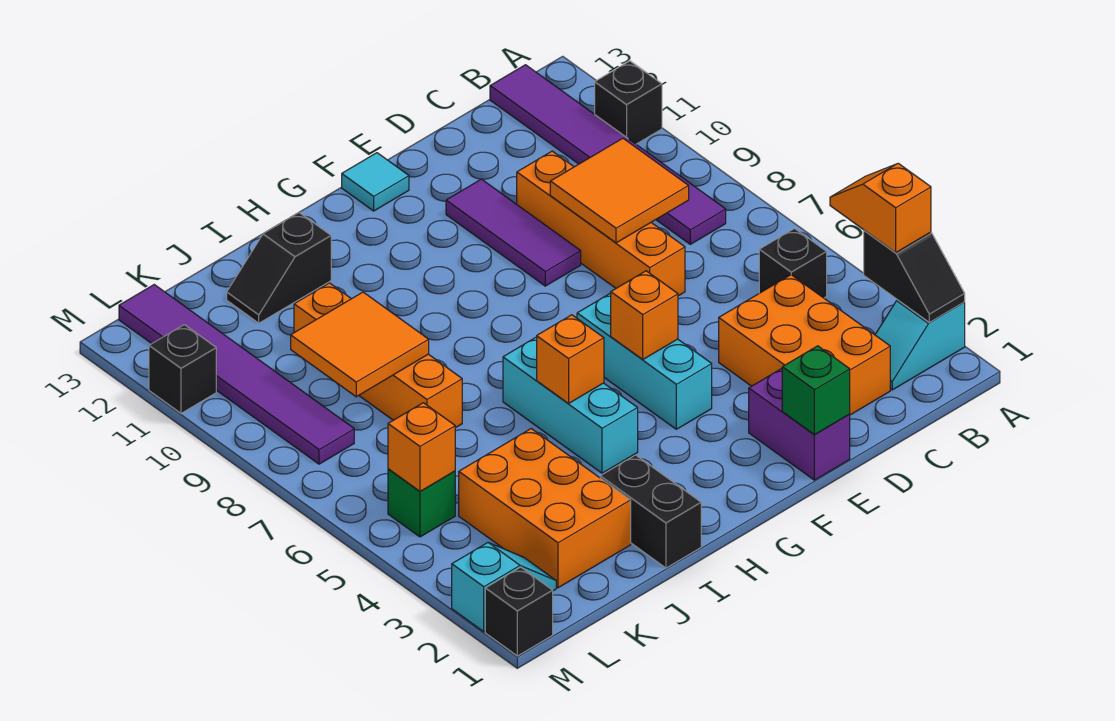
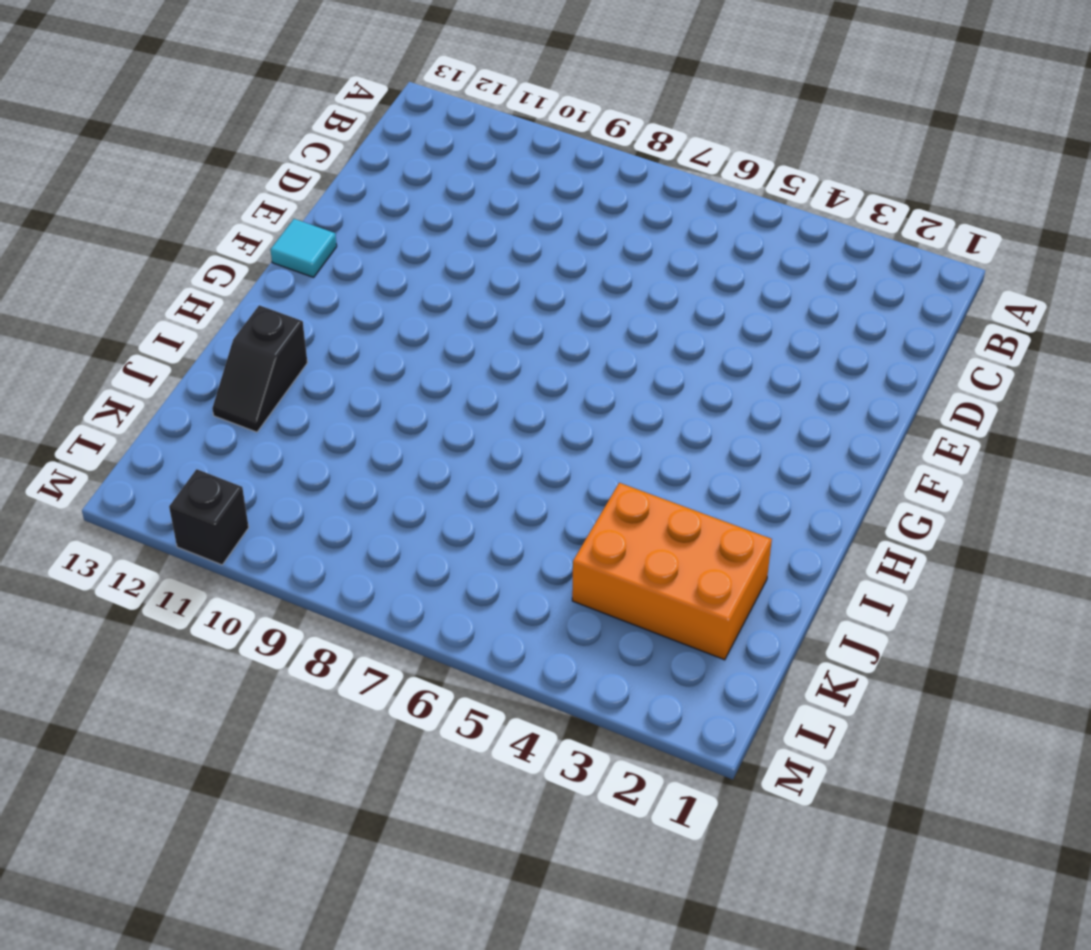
none -> cyan 1x2 slope [875,300,965,390]
none -> black 1x1 brick [595,61,662,144]
none -> black 1x1 brick [759,228,827,298]

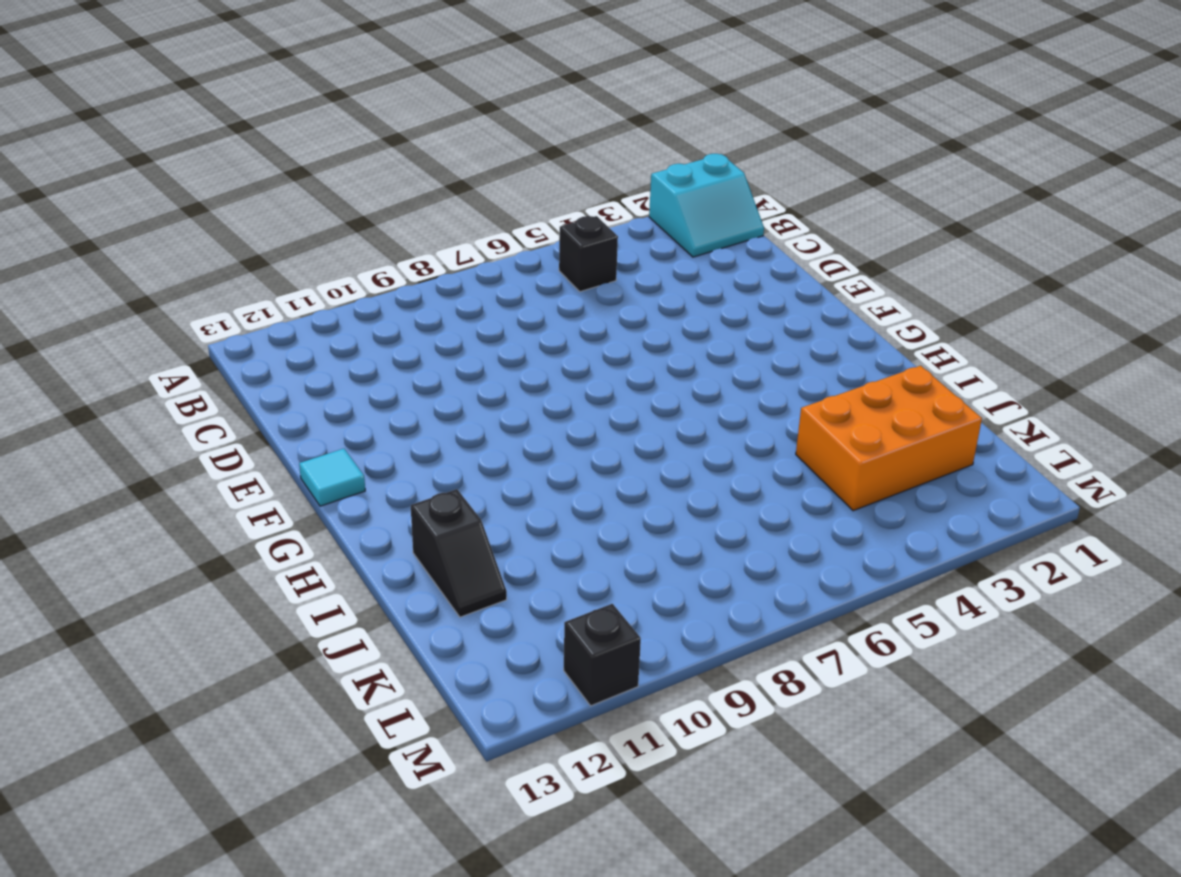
cyan 2x2 slope [649,154,764,257] -> cyan 1x2 slope [875,300,965,390]
none -> black 1x1 brick [595,61,662,144]
none -> purple 1x6 tile [490,65,726,244]
none -> orange 2x3 brick [719,275,890,415]

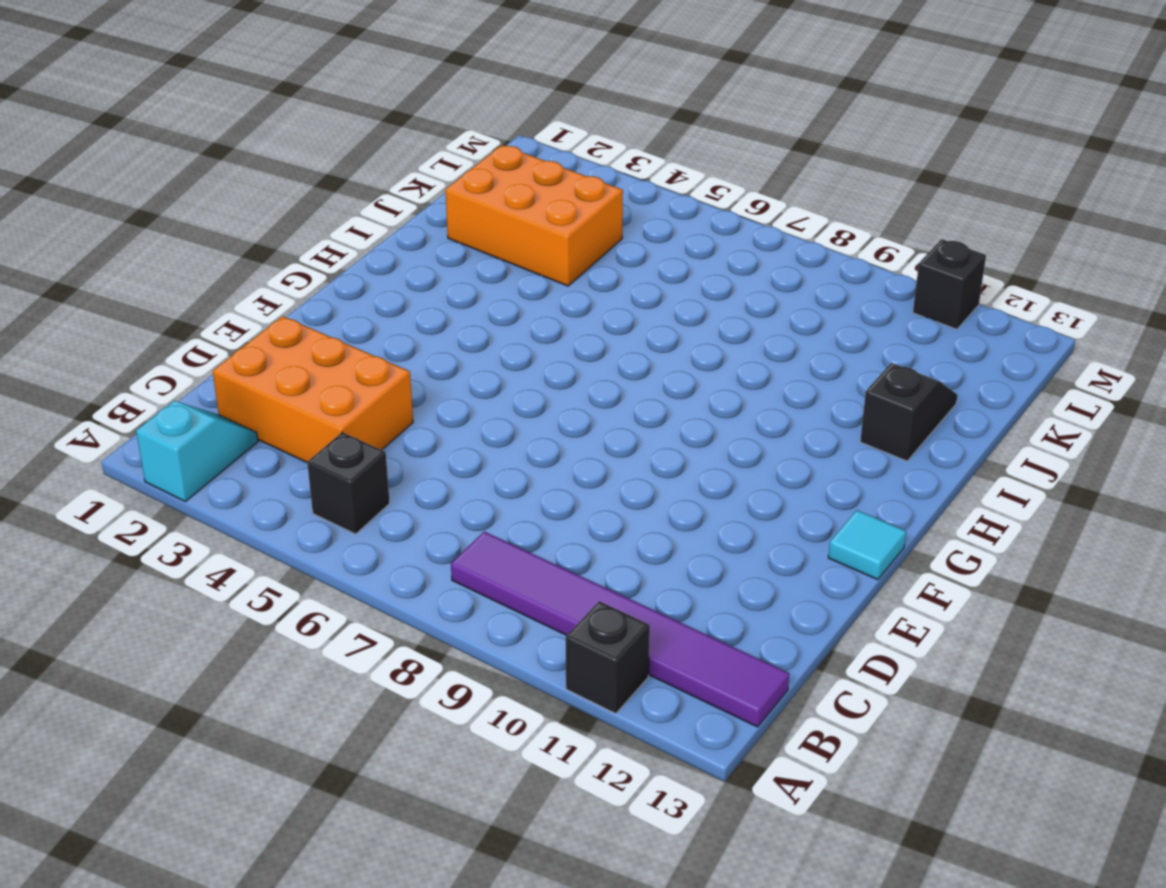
none -> orange 1x4 brick [517,151,685,296]
none -> purple 1x2 brick [749,369,850,480]
none -> purple 1x3 tile [446,179,581,286]

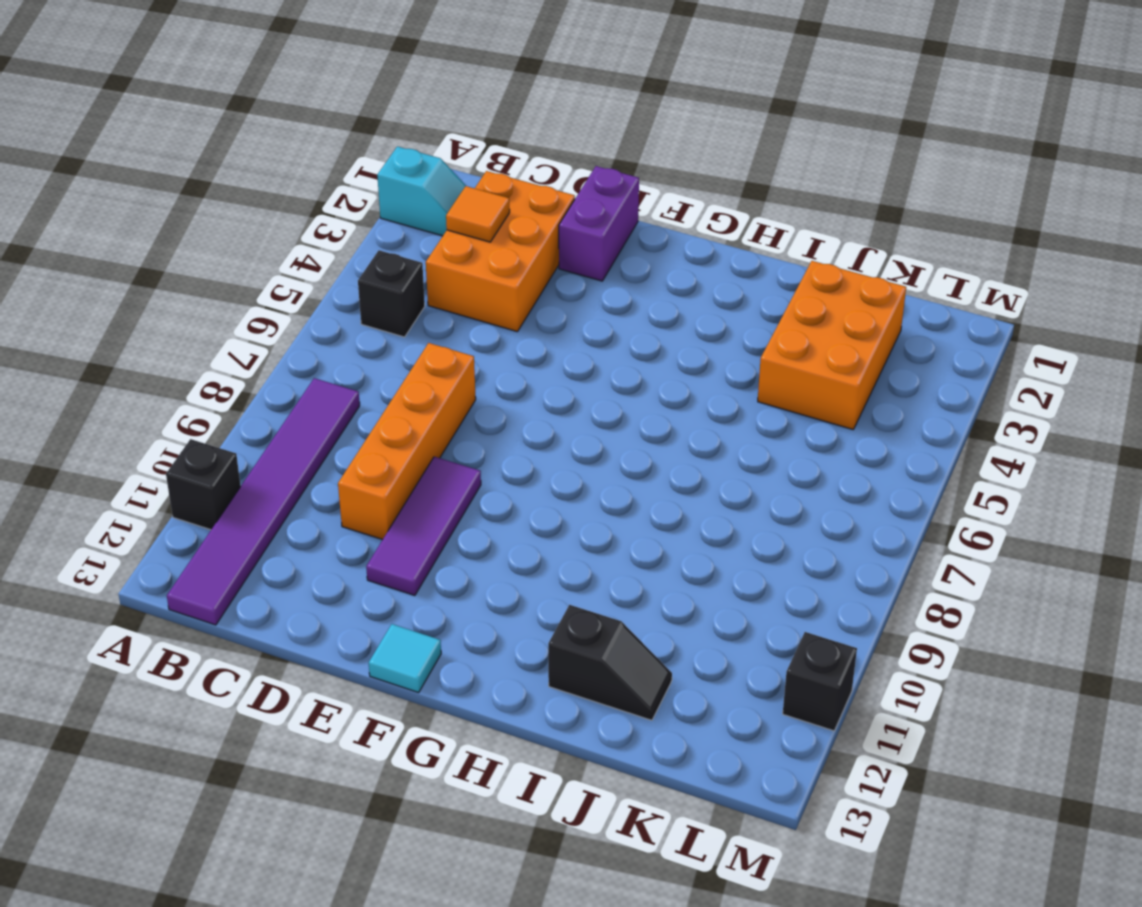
orange 1x1 tile [446,186,510,242] -> none
none -> cyan 1x3 brick [577,293,712,429]
none -> cyan 1x3 brick [503,337,638,473]
none -> black 1x2 brick [600,455,701,568]

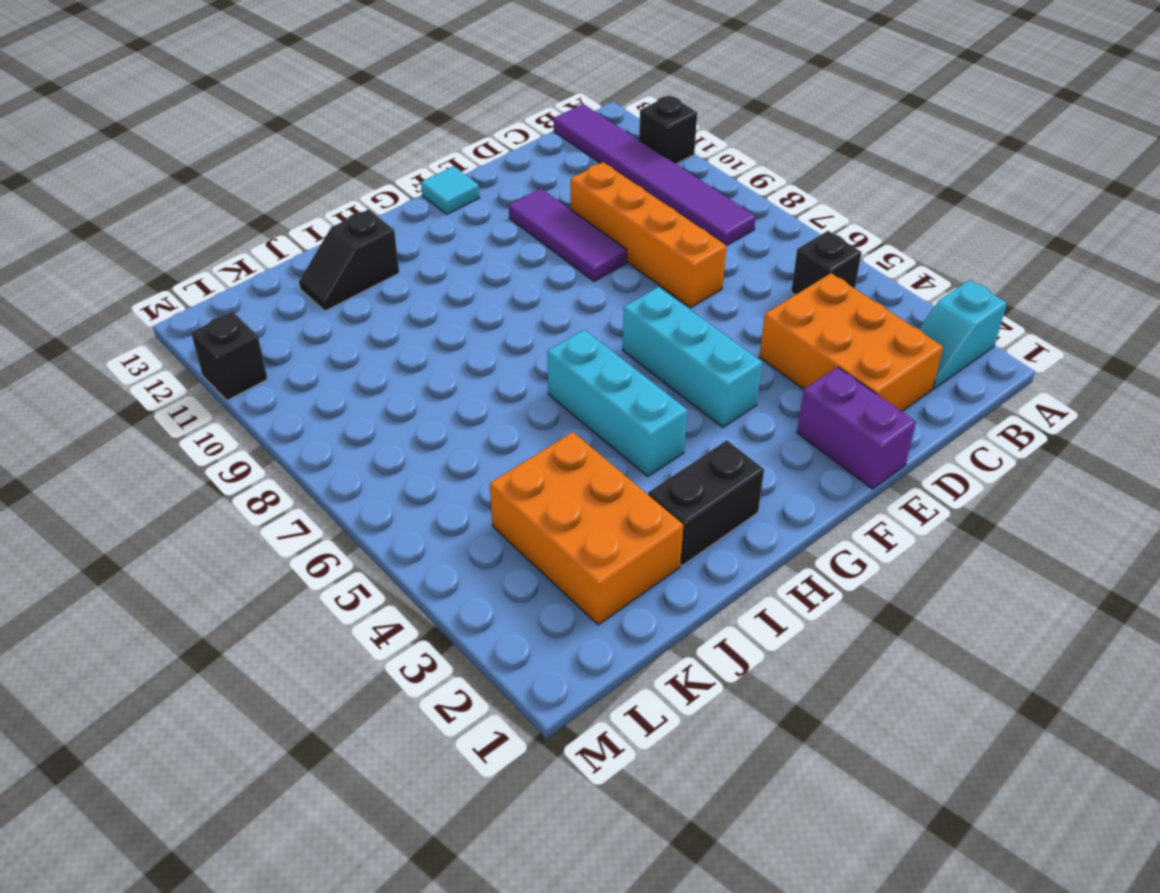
black 1x2 brick [648,440,764,566] -> black 1x2 brick turned to [600,455,701,568]
none -> orange 1x4 brick [294,283,462,428]
none -> cyan 1x2 slope [452,543,556,632]
none -> green 1x1 brick [388,469,455,537]

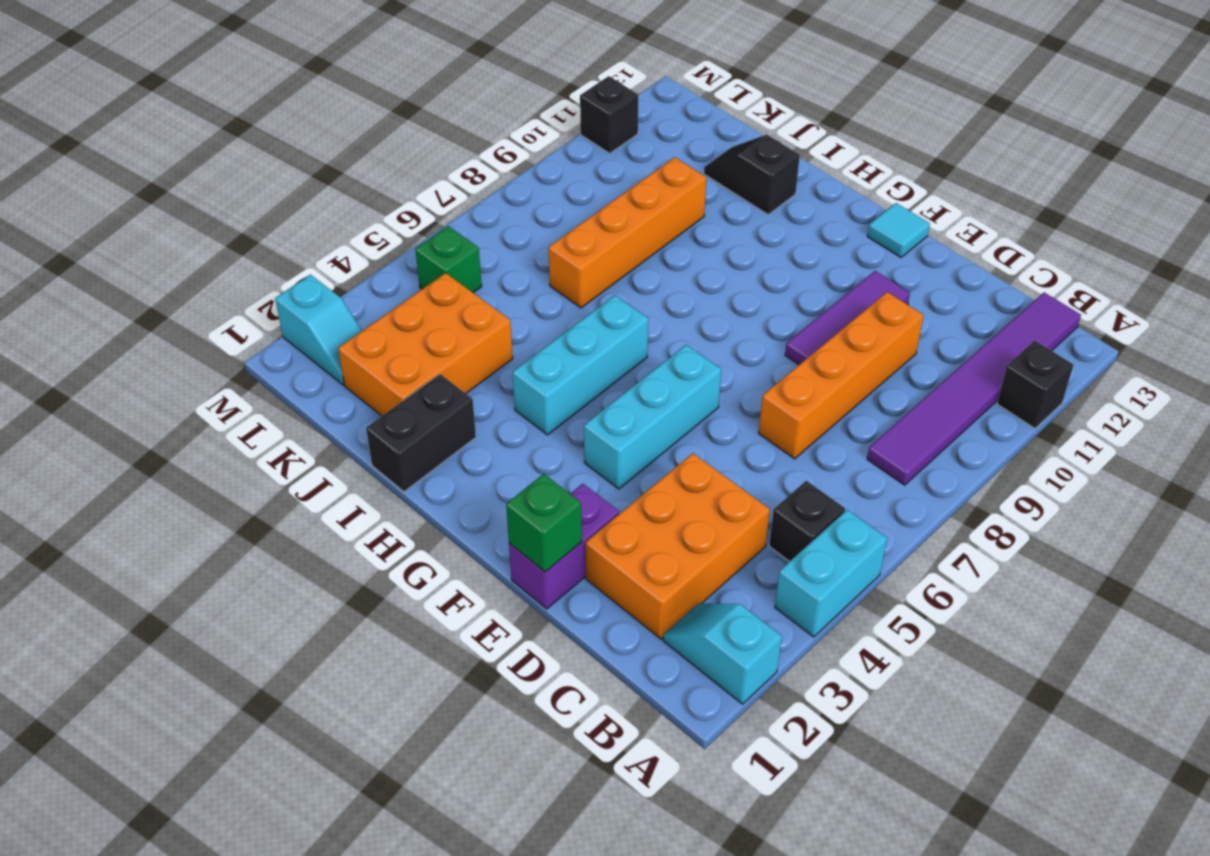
cyan 1x2 brick [775,510,887,637] -> none
none -> purple 1x6 tile [119,285,354,464]
none -> black 1x1 brick [485,567,553,656]
none -> black 1x2 slope [864,230,965,322]

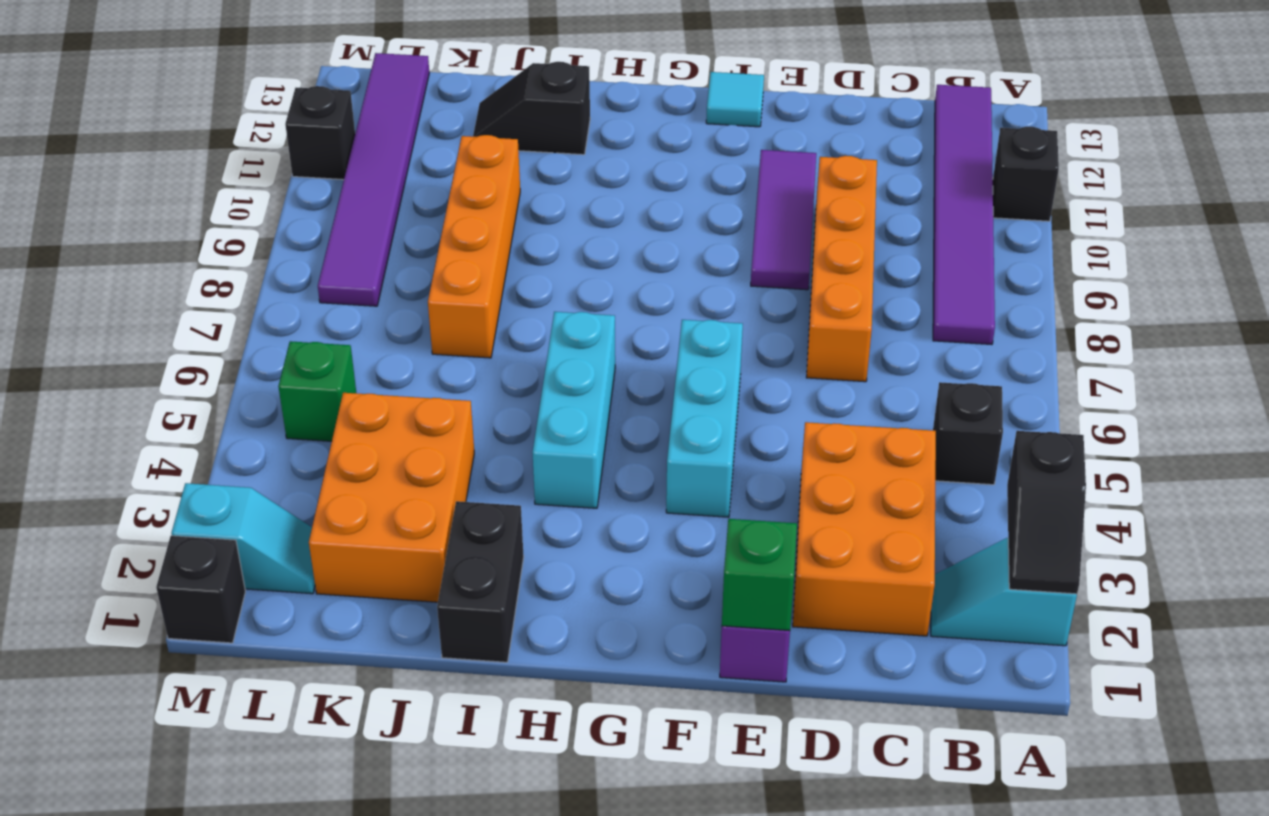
none -> orange 2x2 tile [550,138,689,243]
none -> orange 1x1 brick [611,271,678,360]
none -> orange 1x1 brick [537,315,604,403]

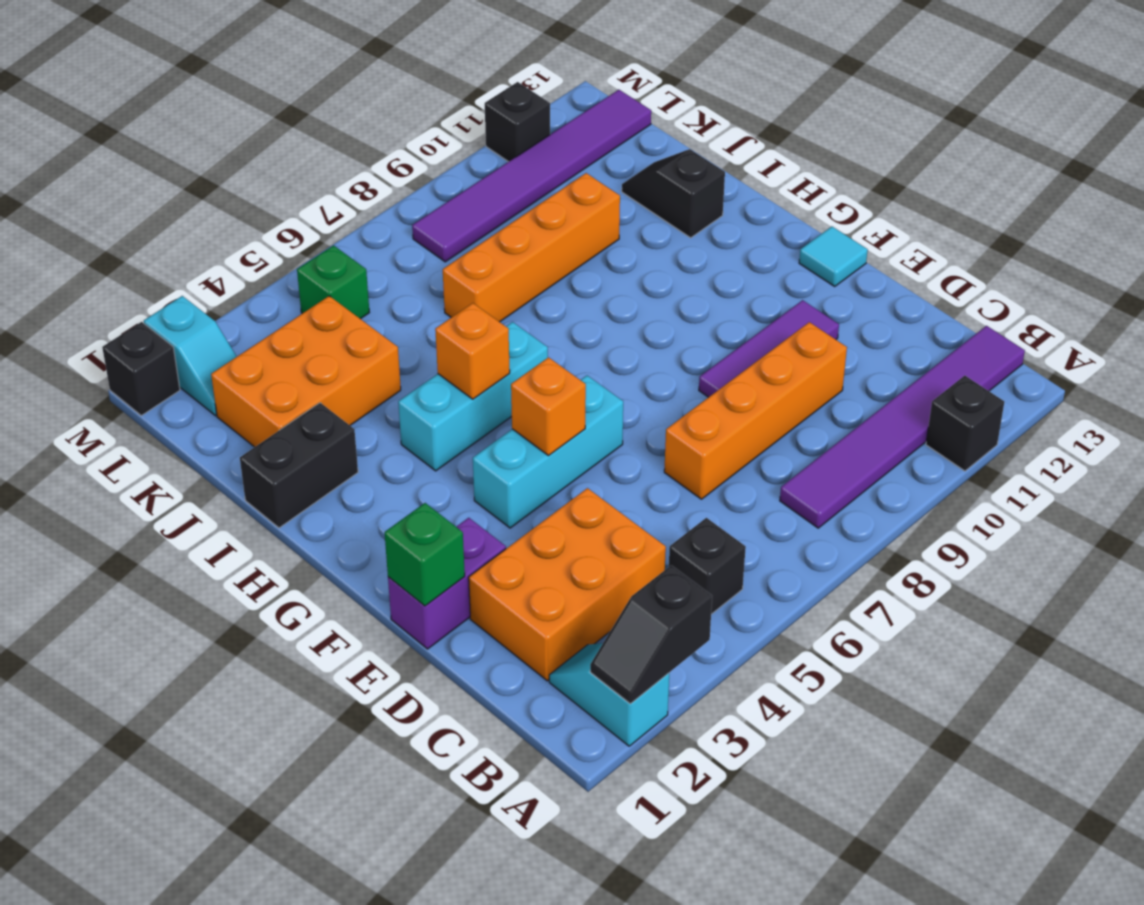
none -> orange 2x2 tile [550,138,689,243]
none -> orange 2x2 tile [291,292,429,397]
none -> orange 1x1 brick [388,403,455,492]

